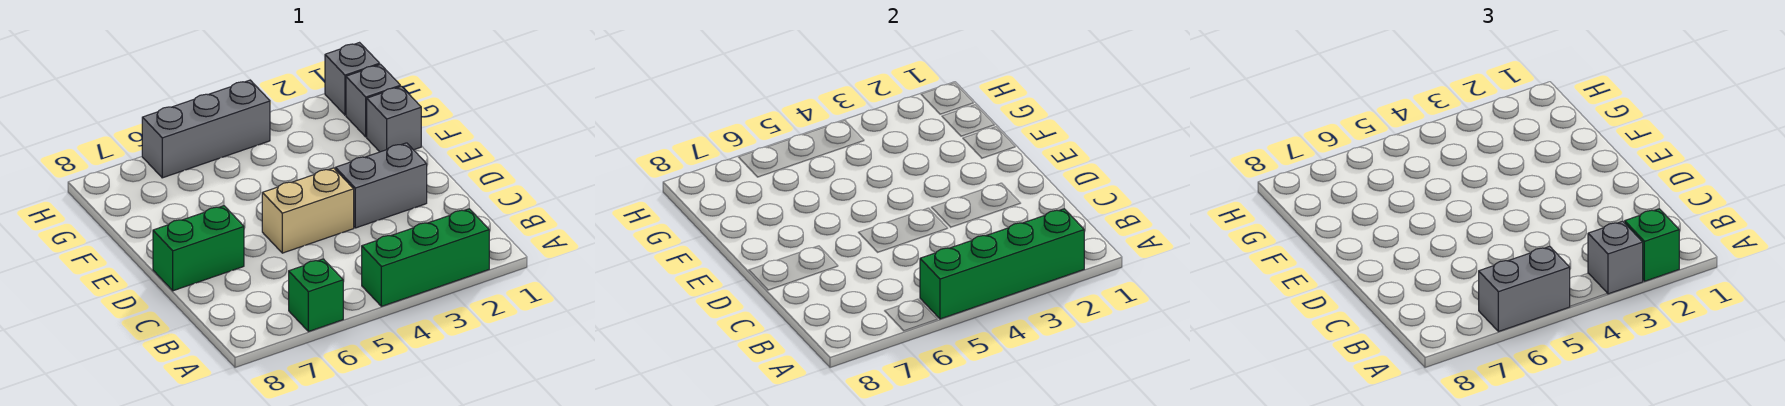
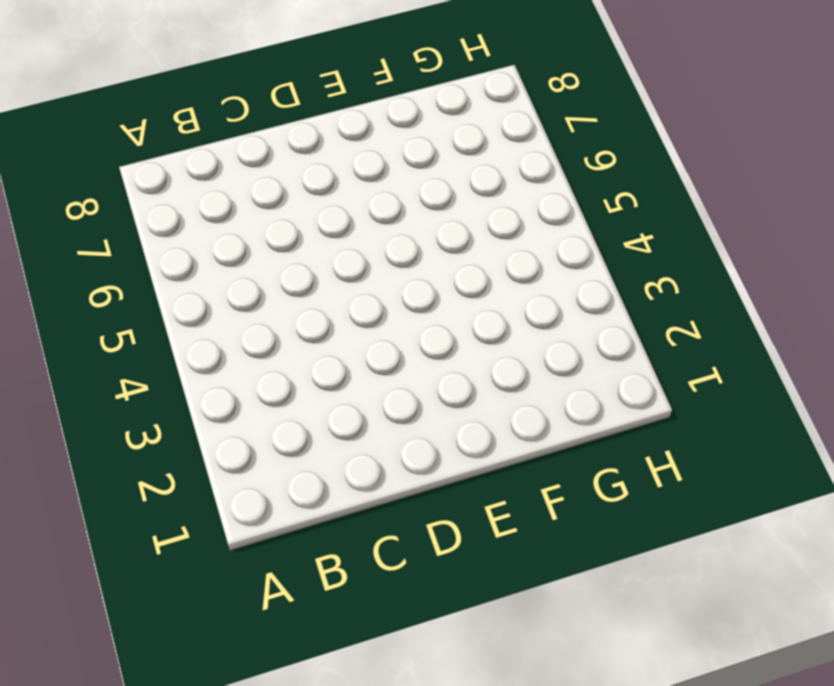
none -> green 1x3 brick [362,209,489,306]
none -> green 1x1 brick [289,259,343,332]
none -> grey 1x2 brick [335,143,427,228]

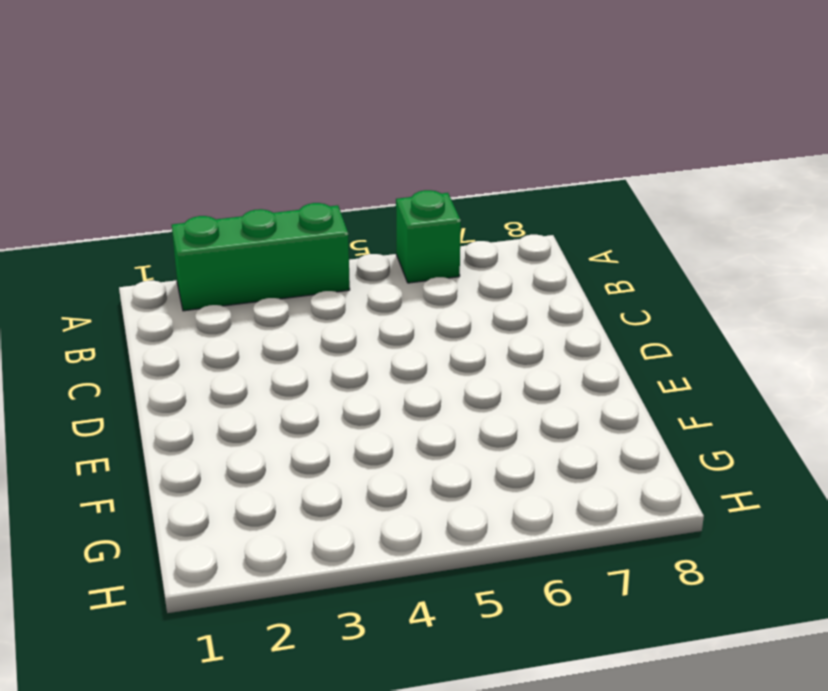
none -> grey 1x2 brick [335,143,427,228]
none -> tan 1x2 brick [262,168,354,253]
none -> green 1x2 brick [153,206,244,291]

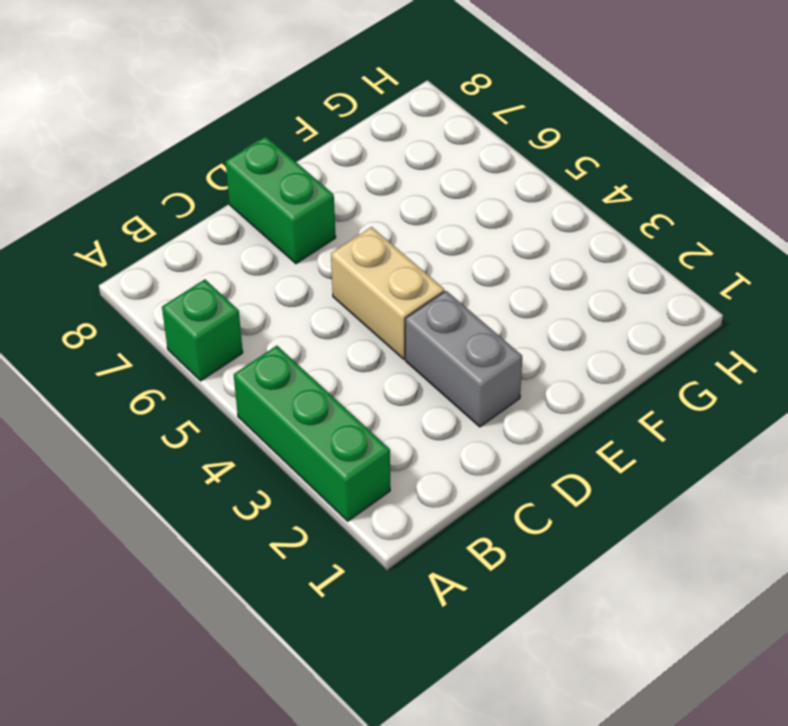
none -> grey 1x1 brick [367,86,421,152]
none -> grey 1x1 brick [346,65,400,137]
none -> grey 1x1 brick [325,43,380,115]

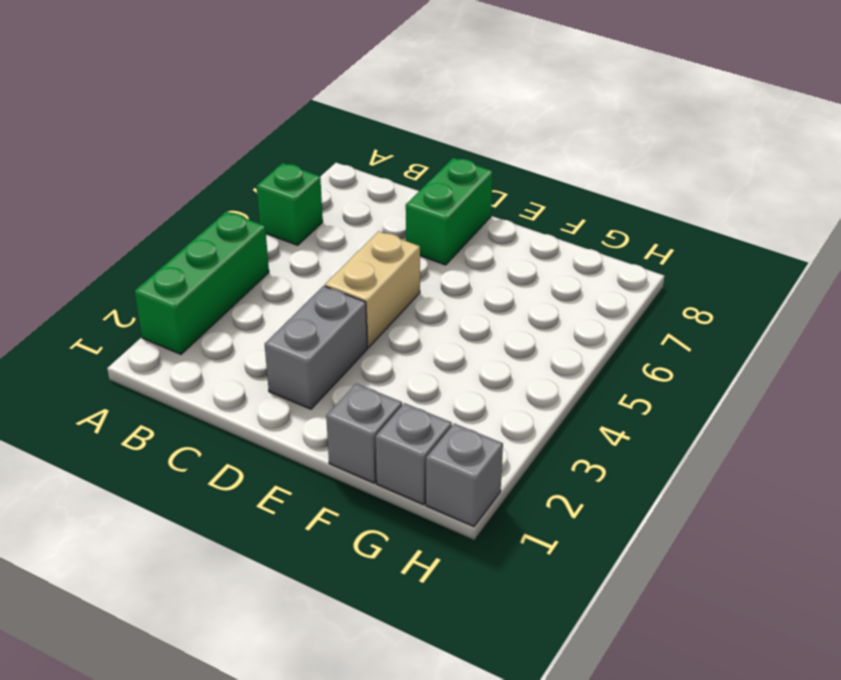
none -> grey 1x3 brick [142,80,270,178]
none -> green 1x4 brick [920,209,1084,319]
none -> green 1x1 brick [1625,209,1679,281]

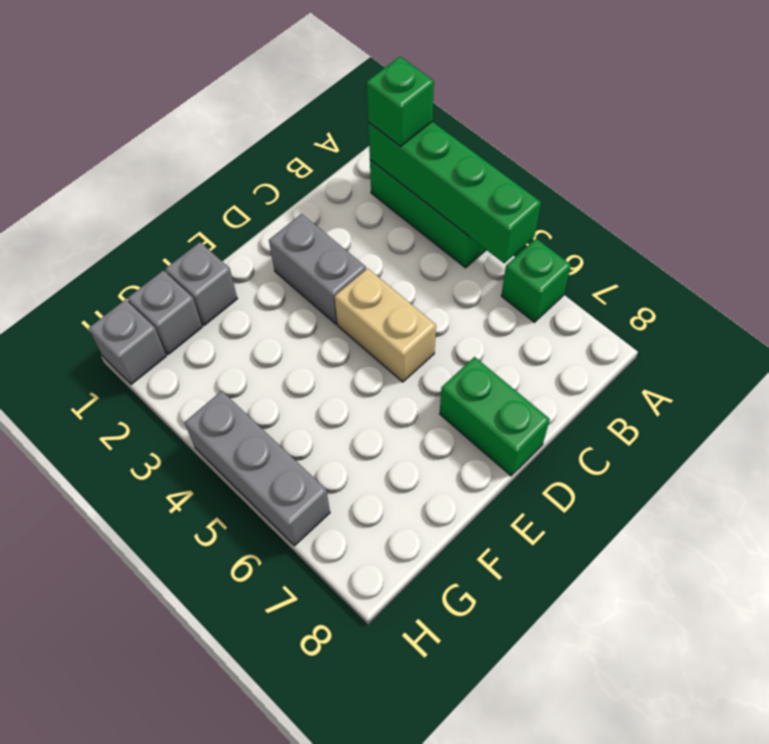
none -> grey 1x1 brick [1588,221,1643,294]
none -> grey 1x2 brick [1479,246,1570,332]

